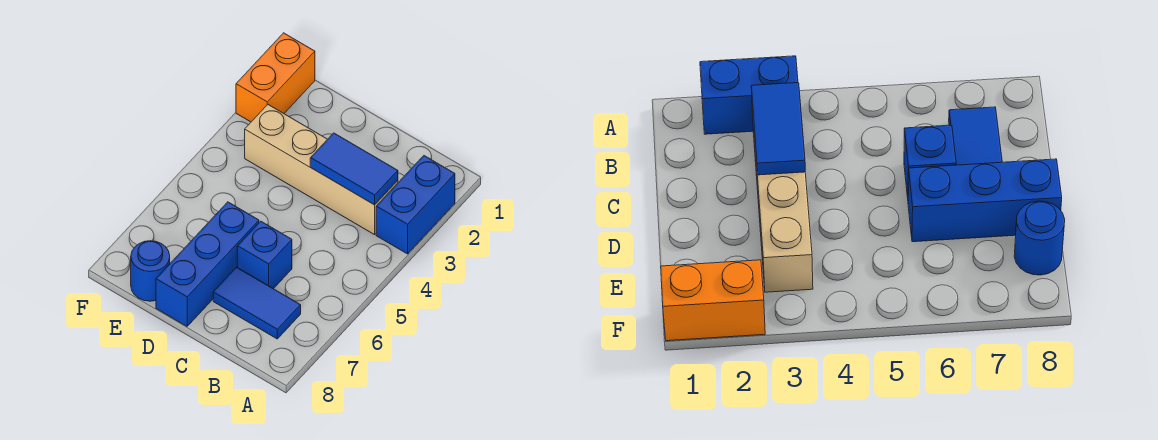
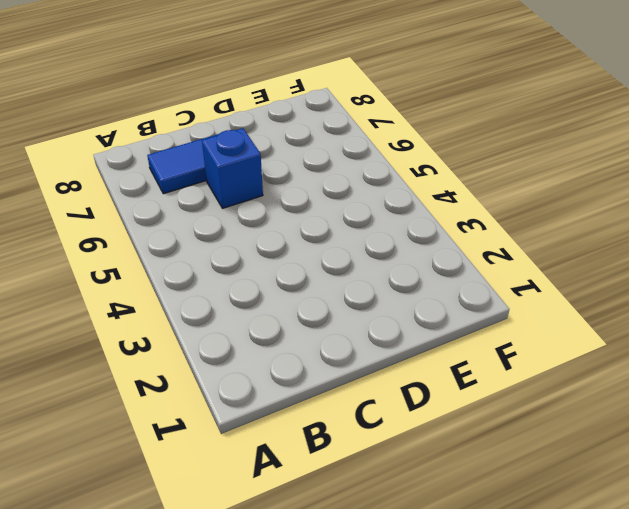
none -> blue 1x2 brick [376,156,455,254]
none -> tan 1x4 brick [245,105,398,235]

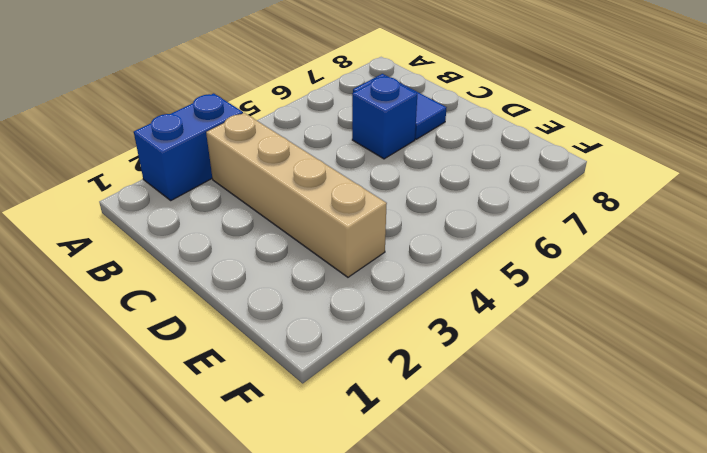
none -> blue 1x3 brick [156,202,259,326]
none -> blue 1x1 round brick [131,241,170,301]

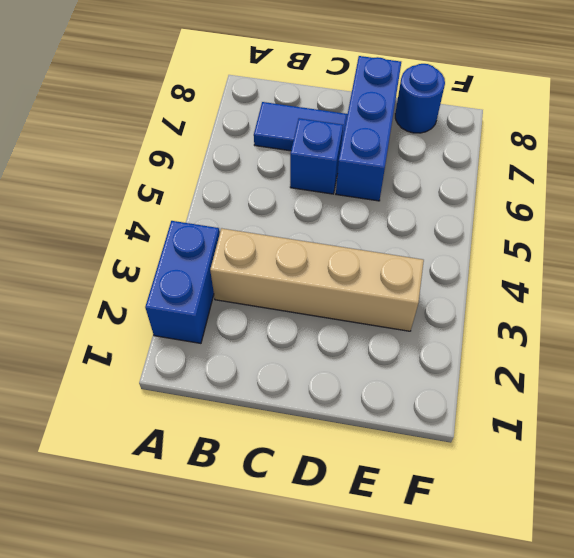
none -> orange 1x2 brick [236,33,315,122]
none -> blue 1x2 tile [310,133,398,205]

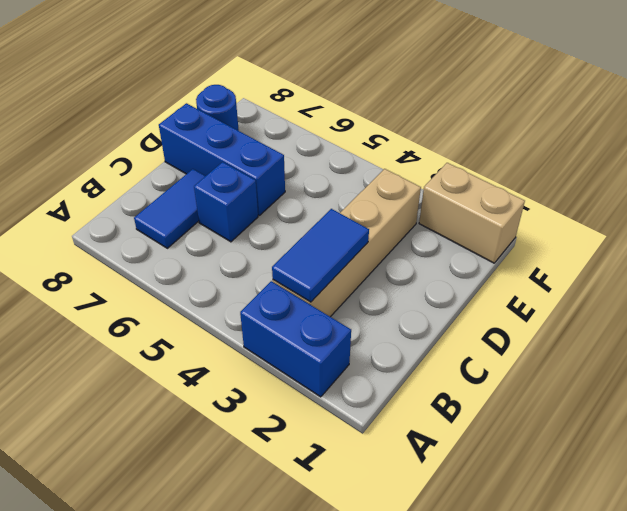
tan 1x2 brick [419,163,525,263] -> orange 1x2 brick [236,33,315,122]

